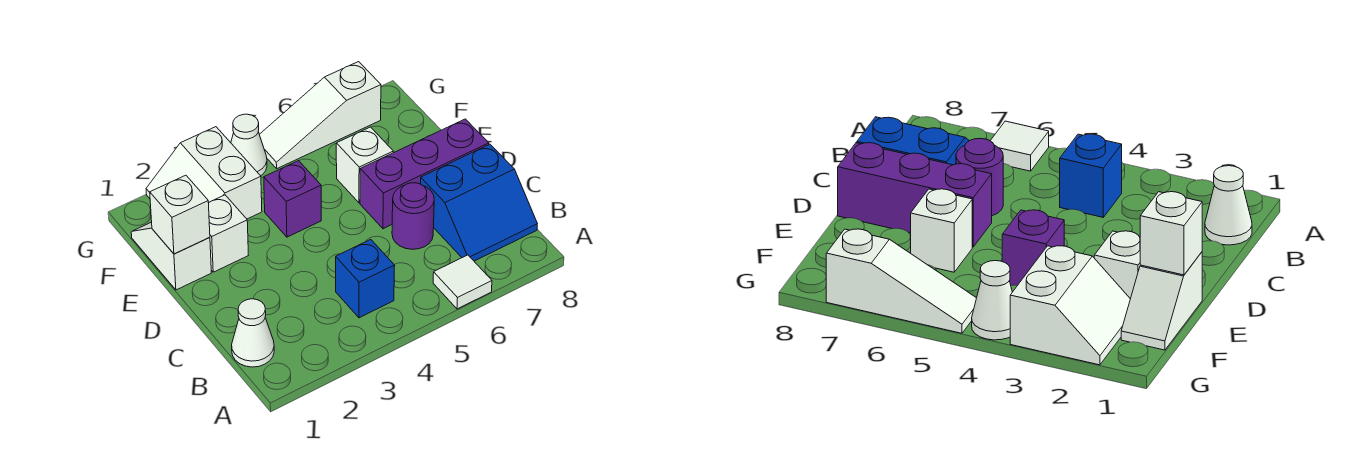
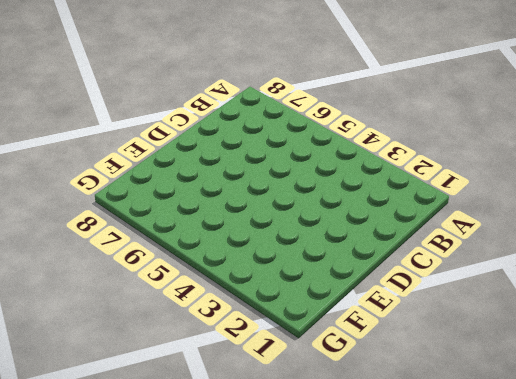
none -> white 1x1 tile [433,255,492,309]
none -> white 1x1 cone [232,299,274,367]
none -> blue 1x1 brick [336,239,395,318]

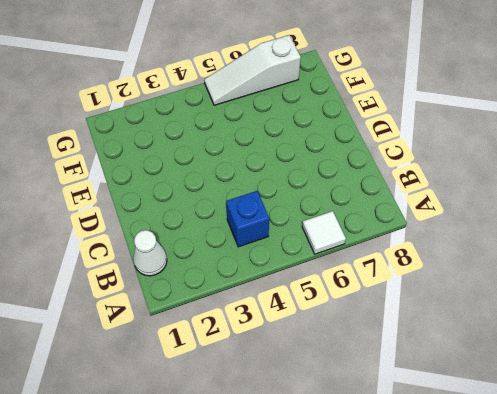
none -> blue 2x2 slope [421,144,537,261]
none -> purple 1x1 round brick [392,183,434,249]
none -> purple 1x3 brick [360,119,489,229]

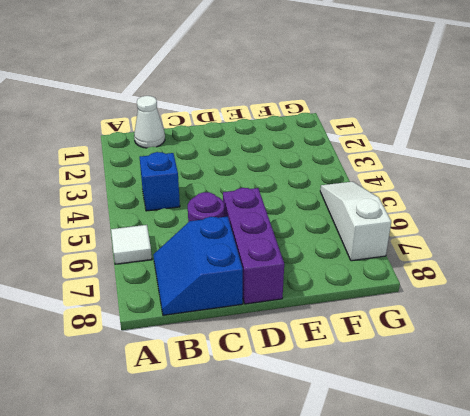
none -> white 1x2 slope [131,222,211,290]
none -> white 1x1 brick [209,195,248,272]
none -> purple 1x1 brick [264,161,321,237]

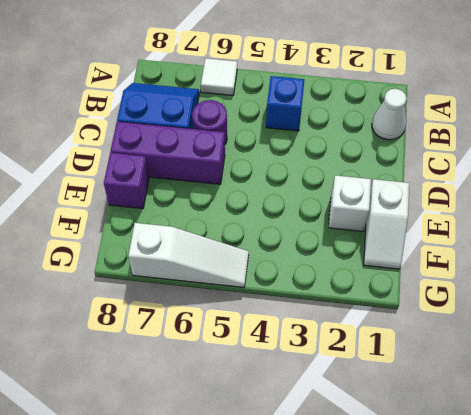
purple 1x1 brick [104,153,149,209] -> purple 1x1 brick moved to [264,161,321,237]
none -> white 1x1 brick [336,127,394,203]
none -> white 2x2 slope [146,127,262,219]
none -> white 1x1 cone [231,114,267,176]

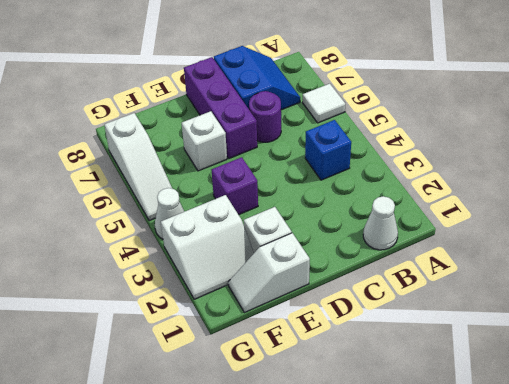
none -> white 1x1 brick [150,175,210,254]

